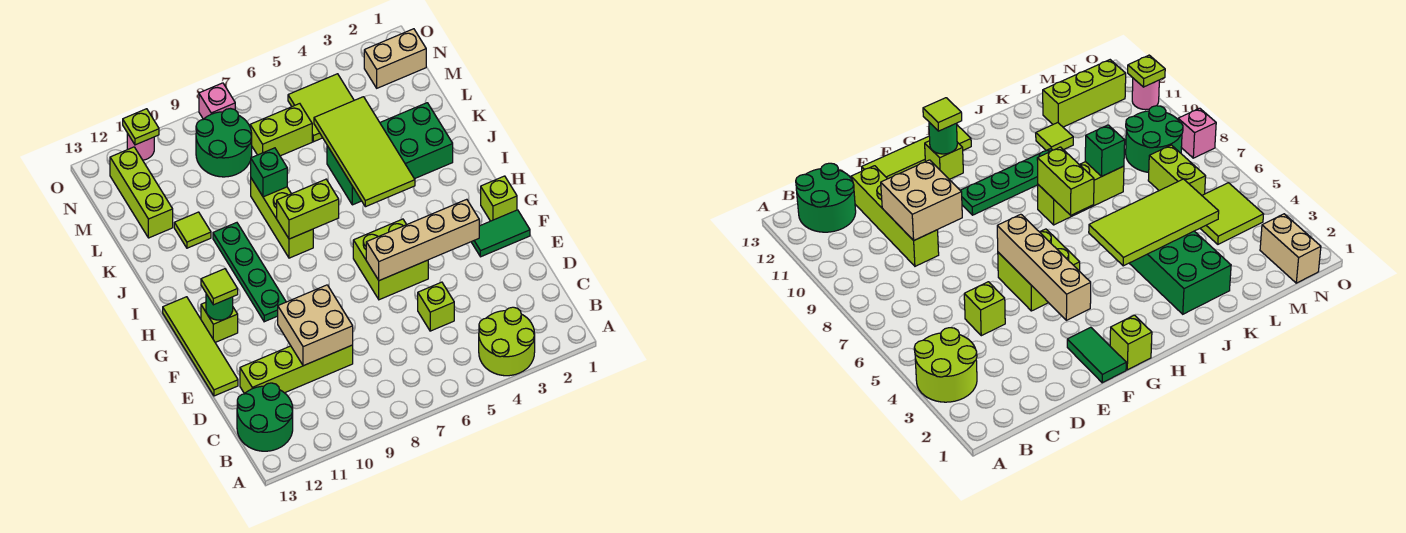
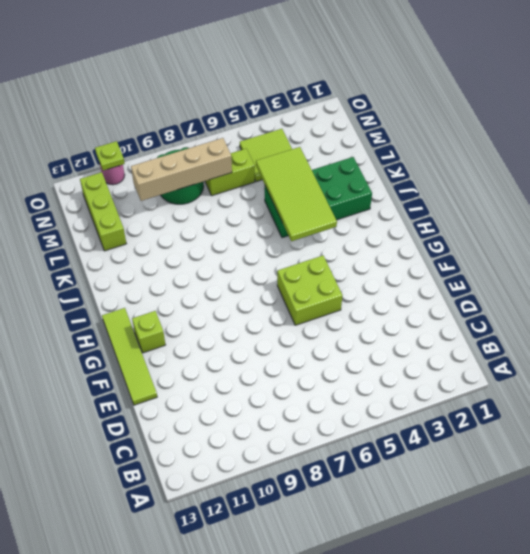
tan 1x4 brick [131,138,232,201] -> tan 1x4 brick moved to [366,199,479,281]
none -> lime 2x2 round brick [479,307,535,376]
none -> green 2x2 round brick [237,383,293,451]
none -> lime 1x1 brick [418,282,454,331]

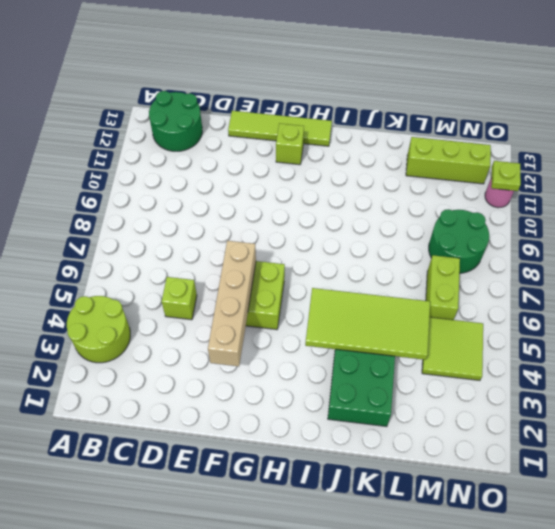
none -> lime 1x4 brick [240,345,353,394]
none -> green 1x2 tile [472,210,530,257]
none -> lime 1x1 brick [481,176,517,221]

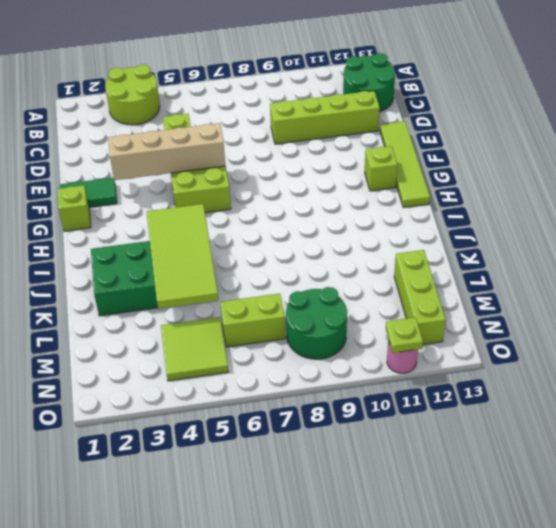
none -> green 1x4 plate [213,223,286,322]
none -> lime 1x3 brick [251,178,313,258]
none -> lime 1x1 tile [174,212,211,248]

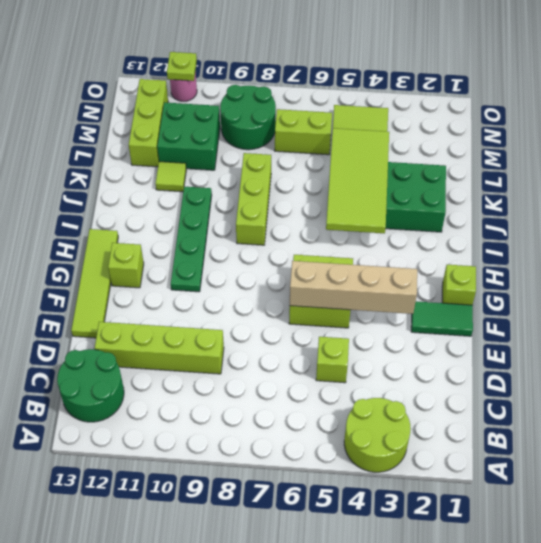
green 2x2 brick [157,102,220,170] -> none
none -> tan 1x2 brick [364,29,426,88]
none -> pink 1x1 brick [199,83,235,119]
none -> tan 2x2 brick [278,285,353,366]

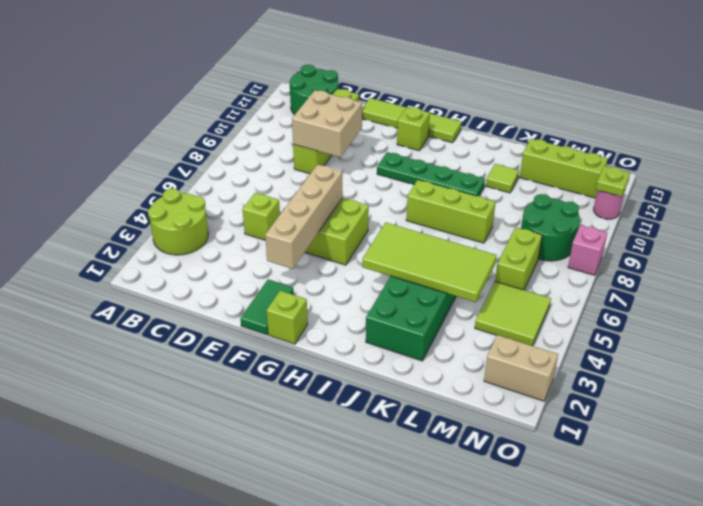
tan 1x2 brick [484,335,558,401] -> tan 1x2 brick turned to [364,29,426,88]
none -> green 1x1 round brick [206,294,233,320]
none -> lime 1x2 brick [277,179,339,239]
none -> green 1x1 brick [251,148,287,197]

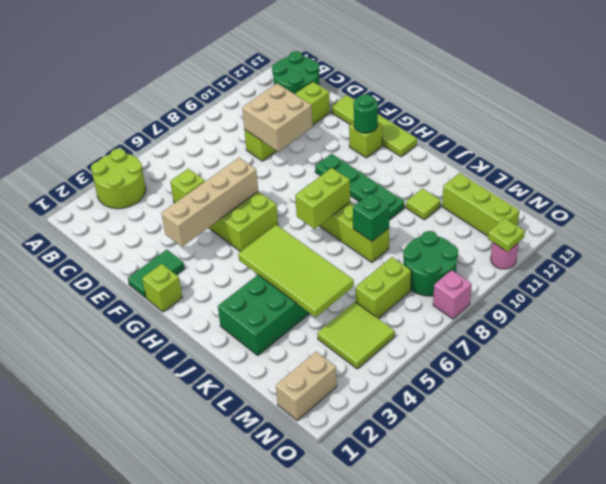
none -> lime 1x1 tile [201,269,238,305]

